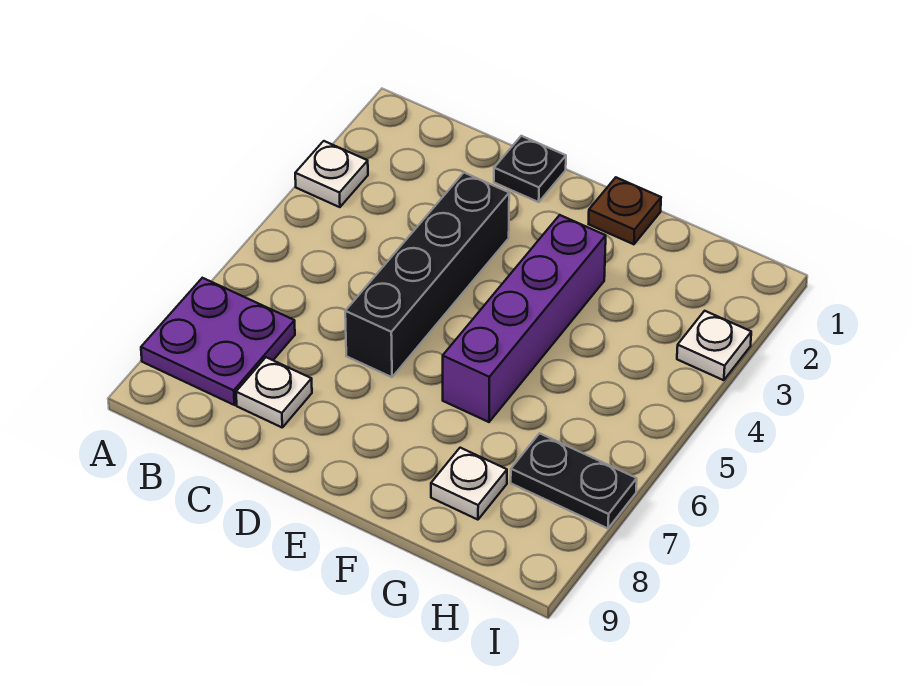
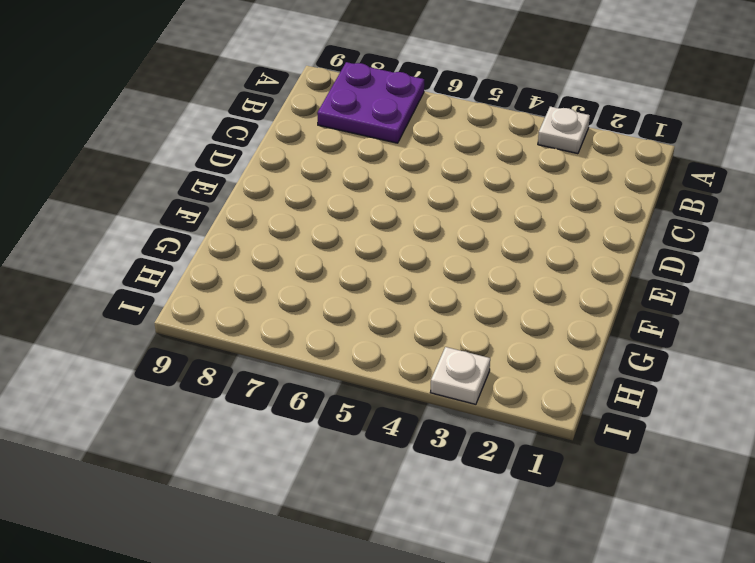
none -> white 1x1 plate [236,357,312,427]
none -> black 1x1 plate [494,136,566,202]

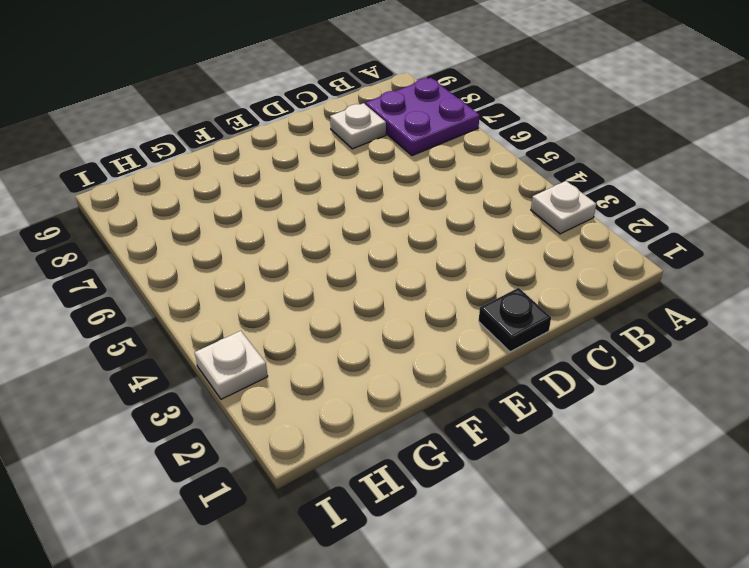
none -> black 1x4 brick [345,173,509,377]
none -> brown 1x1 plate [589,178,661,244]

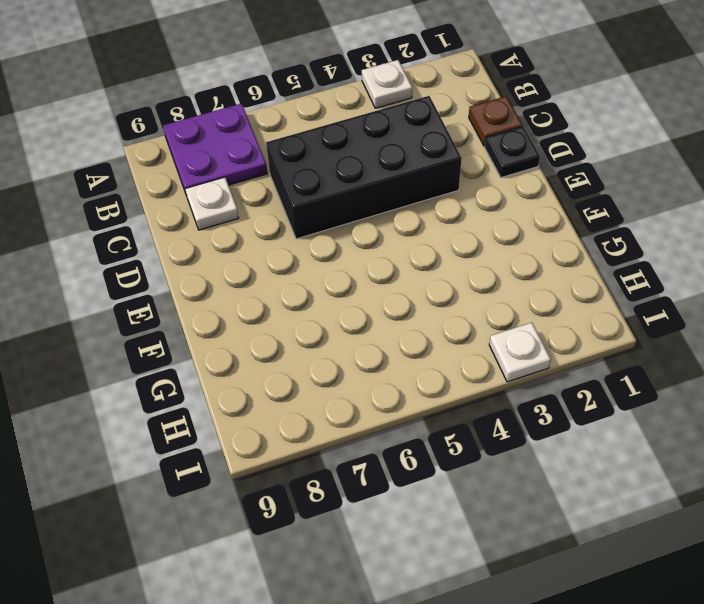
brown 1x1 plate [469,96,522,146] -> brown 1x1 plate moved to [589,178,661,244]
black 2x4 brick [266,96,462,239] -> black 1x4 brick [345,173,509,377]
none -> purple 1x4 brick [443,215,606,422]
none -> white 1x1 plate [431,448,507,520]

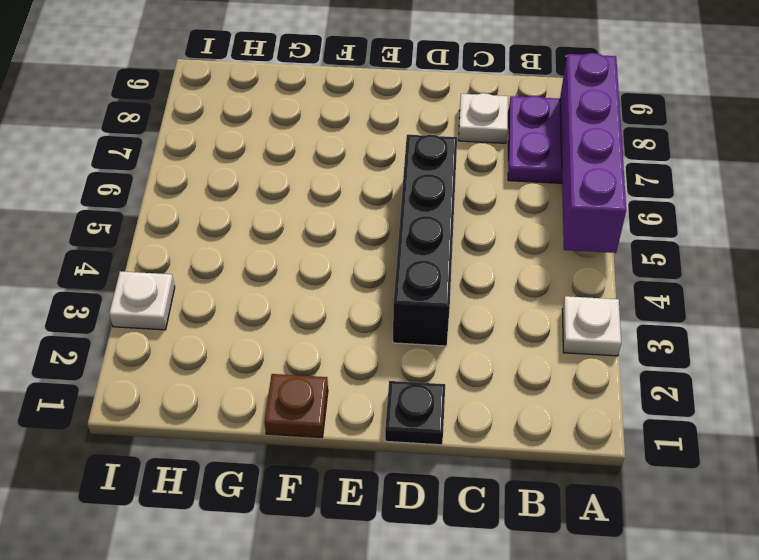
purple 1x4 brick [560,53,626,253] -> purple 1x4 brick moved to [443,215,606,422]
none -> white 1x1 plate [431,448,507,520]
none -> black 1x2 plate [511,433,637,528]

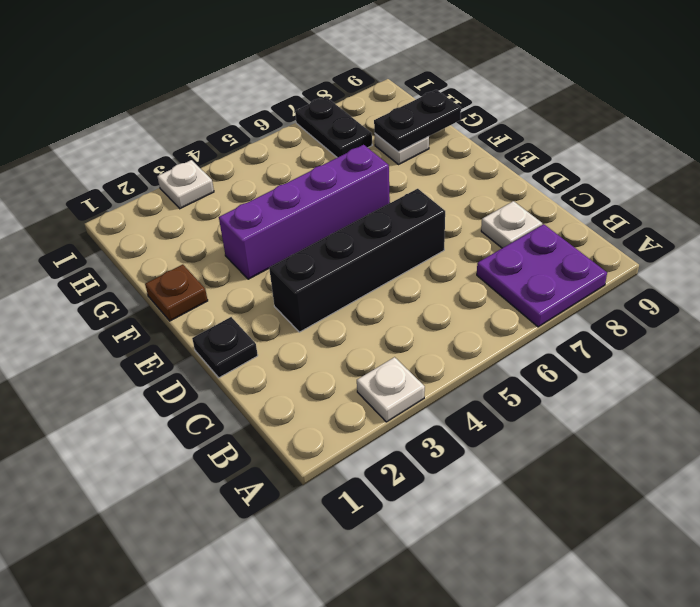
black 1x2 plate [374,90,461,152] -> none

